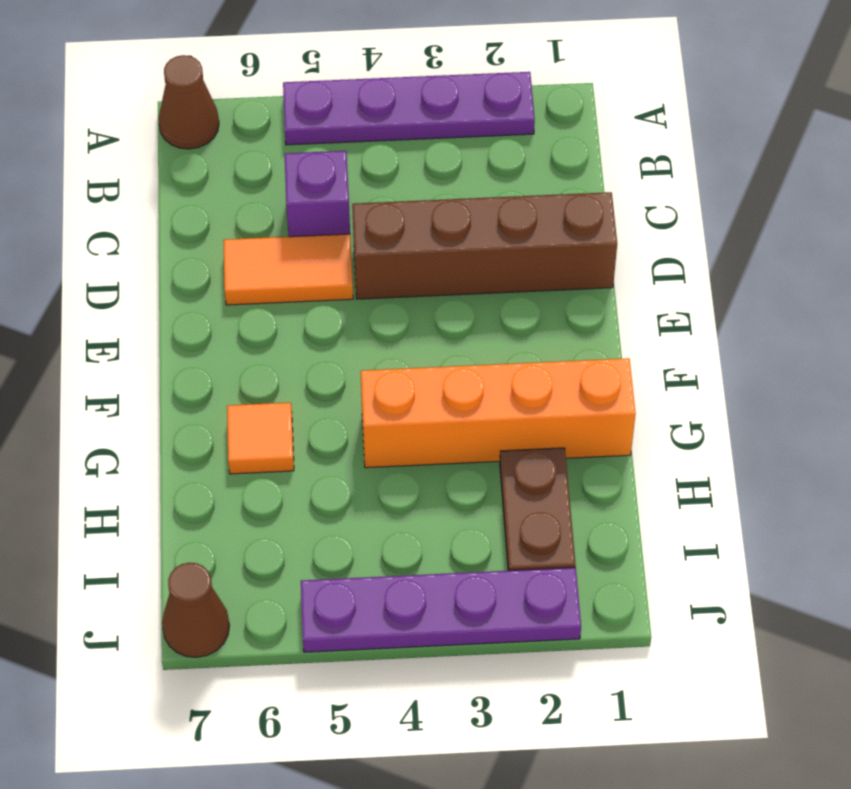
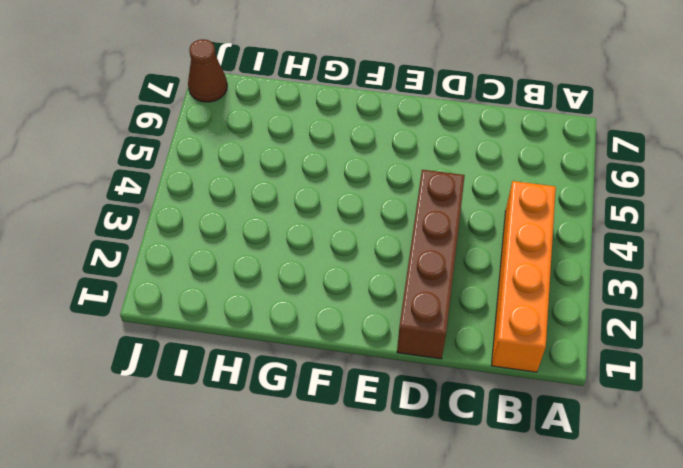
orange 1x4 brick [491,181,556,372] -> orange 1x4 brick moved to [361,358,636,468]
none -> purple 1x4 plate [283,72,535,145]
none -> brown 1x1 cone [158,55,219,149]

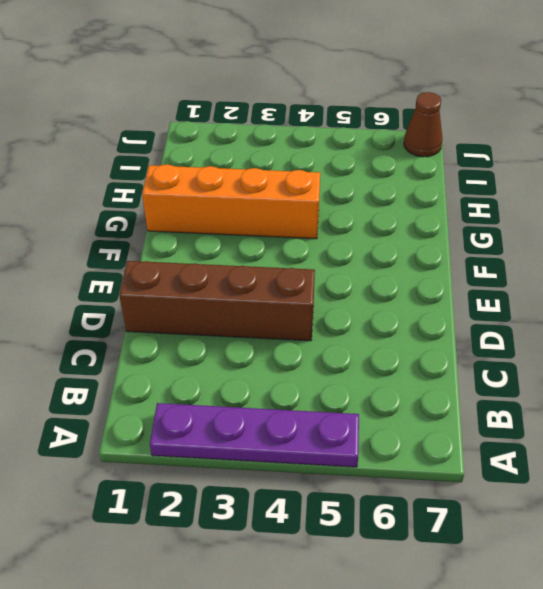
none -> brown 1x1 cone [158,55,219,149]
none -> purple 1x1 brick [285,151,350,237]

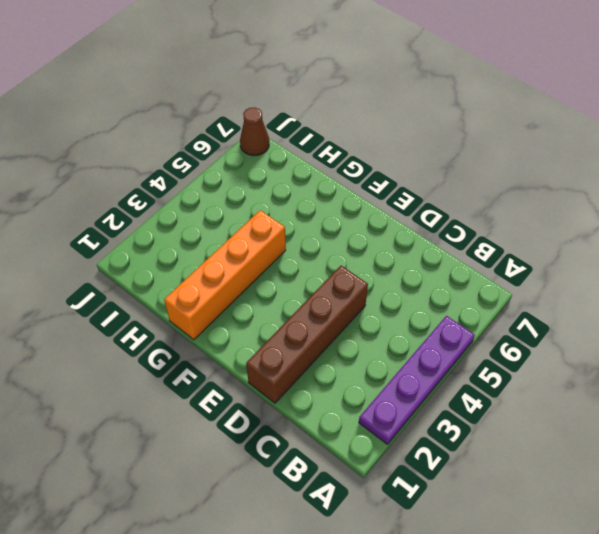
none -> brown 1x1 cone [158,55,219,149]
none -> purple 1x1 brick [285,151,350,237]

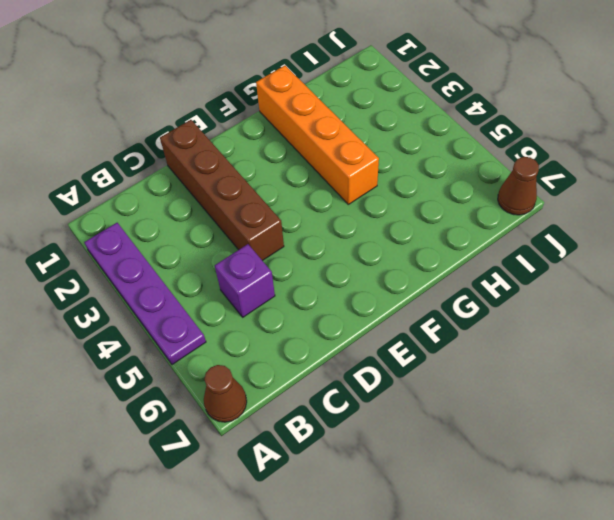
none -> orange 1x2 tile [223,234,353,305]
none -> orange 1x1 tile [227,403,294,474]

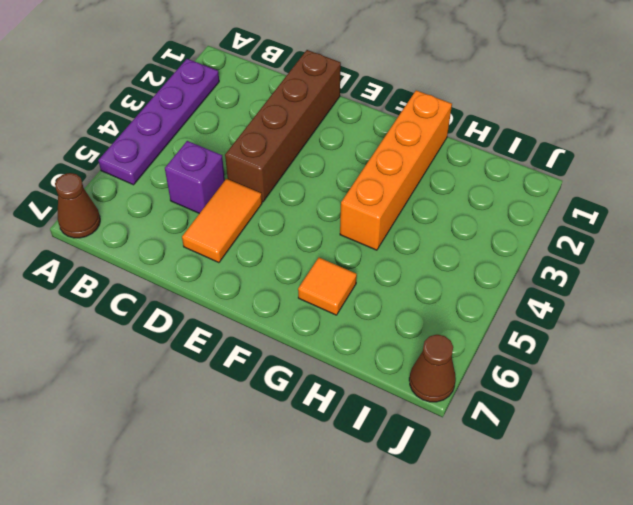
none -> brown 1x2 plate [500,448,576,571]
none -> purple 1x4 plate [301,567,581,652]

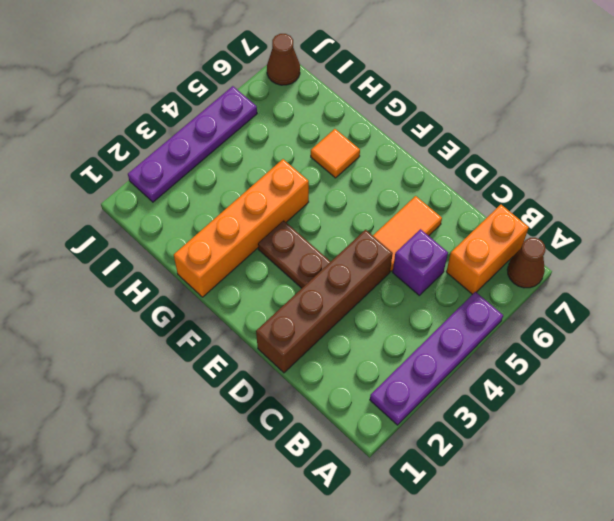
orange 1x2 brick [446,205,529,294] -> none
brown 1x2 plate [258,220,331,288] -> brown 1x2 plate moved to [500,448,576,571]

